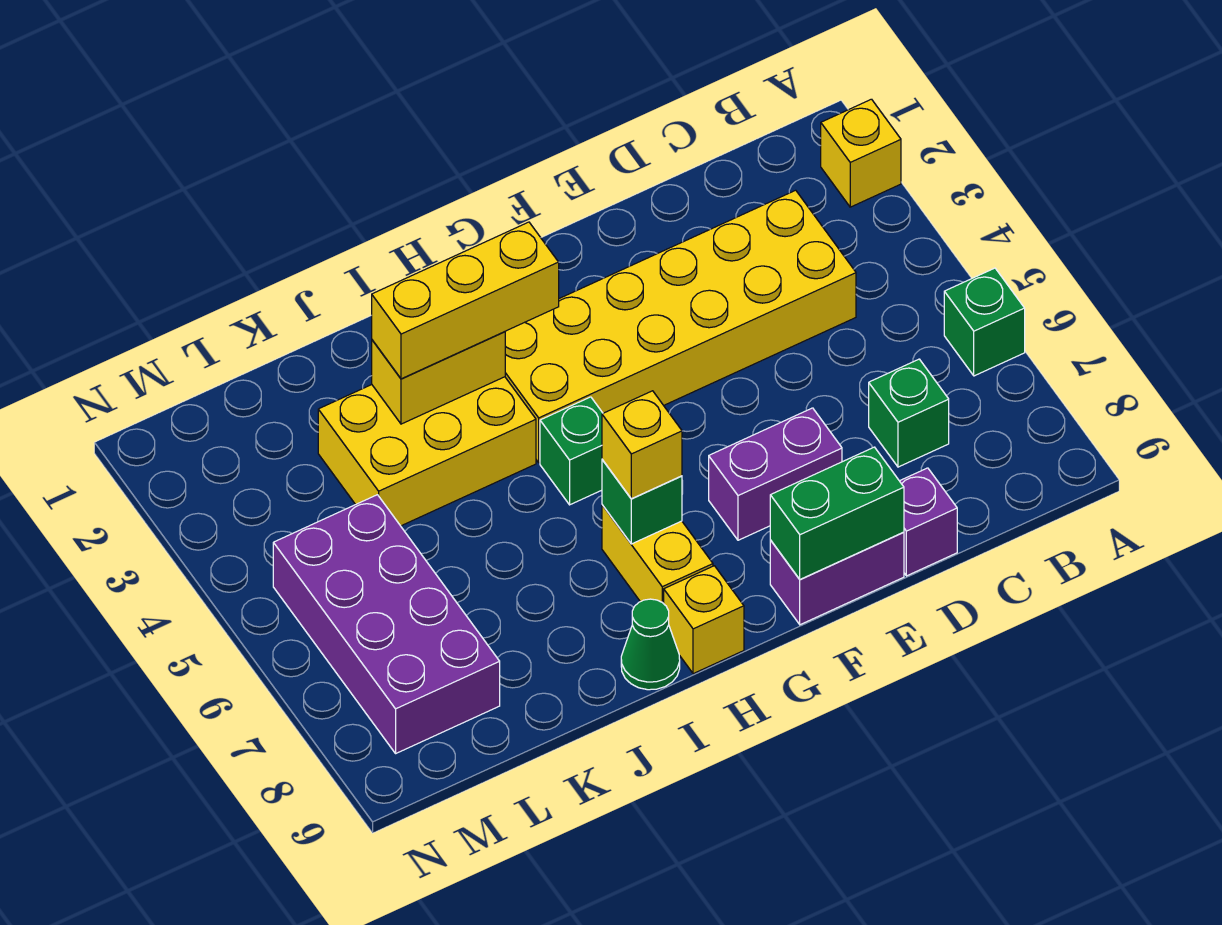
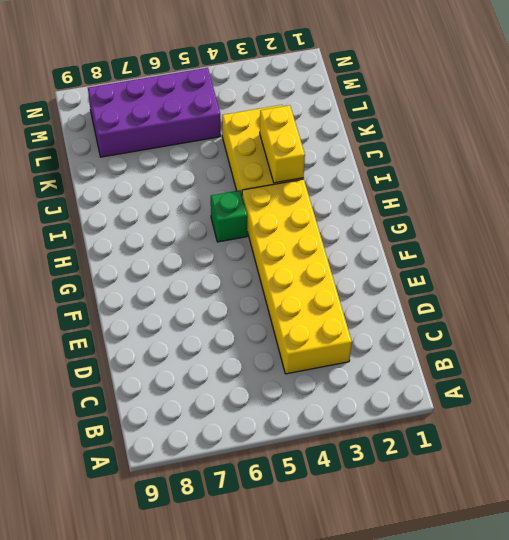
none -> yellow 1x1 brick [821,99,901,207]
none -> green 1x1 brick [944,268,1025,376]
none -> green 1x1 brick [869,359,949,467]

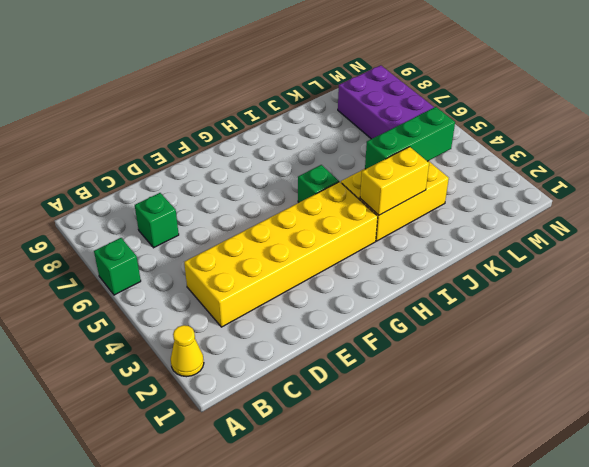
yellow 1x1 cone [171,325,204,377] -> yellow 1x1 brick [821,99,901,207]
green 1x3 brick [365,107,455,169] -> none
none -> purple 1x1 brick [900,468,957,576]
none -> purple 1x2 brick [709,408,842,540]
none -> purple 1x2 brick [770,532,904,625]

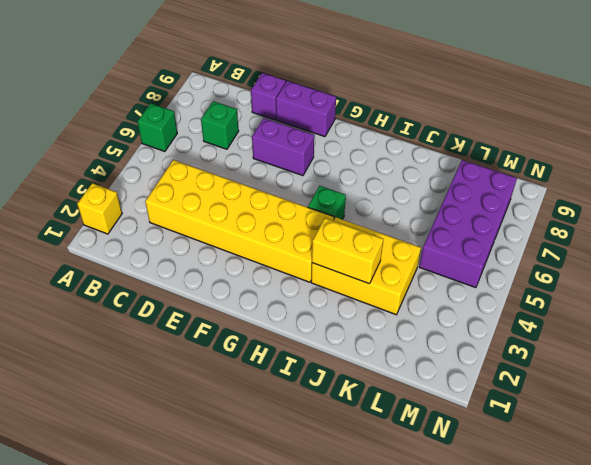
none -> yellow 1x2 brick [602,505,713,604]
none -> yellow 1x1 brick [664,566,744,674]
none -> green 1x1 cone [621,599,680,690]

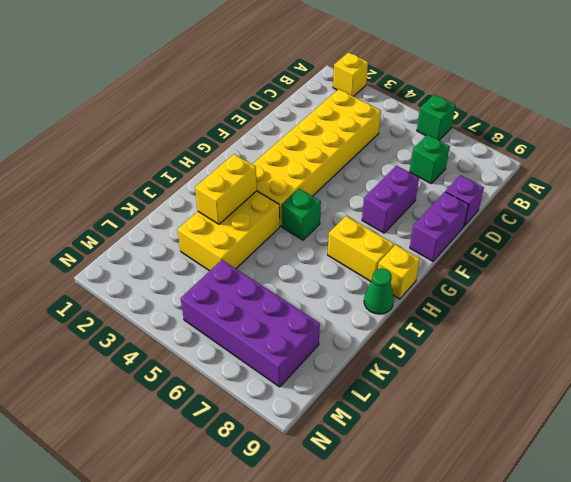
none -> green 1x2 brick [770,447,904,580]
none -> green 1x1 brick [602,460,682,544]
none -> yellow 1x3 brick [372,222,559,379]

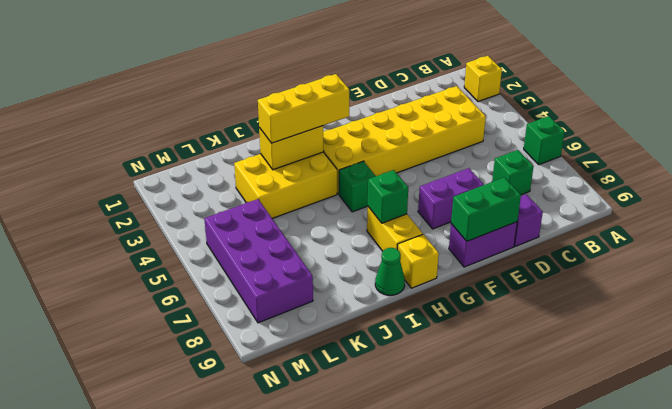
none -> yellow 1x1 brick [602,391,682,499]

